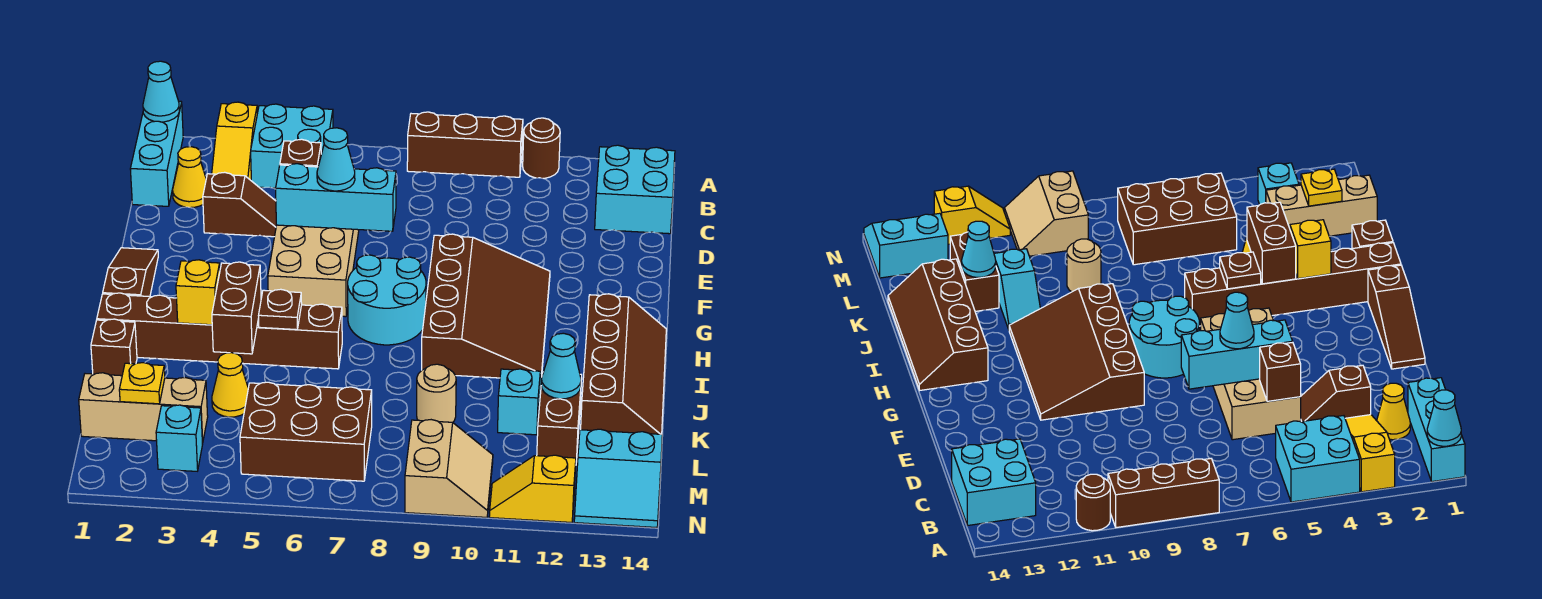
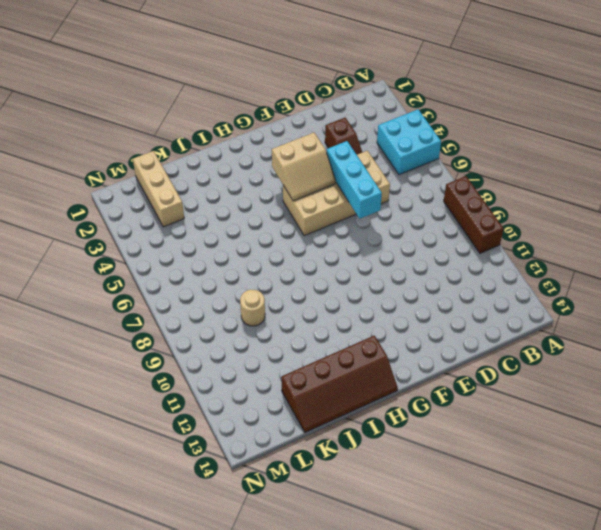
tan 2x2 slope [272,133,336,201] -> tan 2x2 slope moved to [405,420,493,517]
none -> cyan 1x3 brick [130,101,183,206]
none -> yellow 1x3 slope [212,102,257,180]
none -> brown 1x1 round brick [523,118,560,178]
none -> cyan 2x2 brick [595,145,675,234]

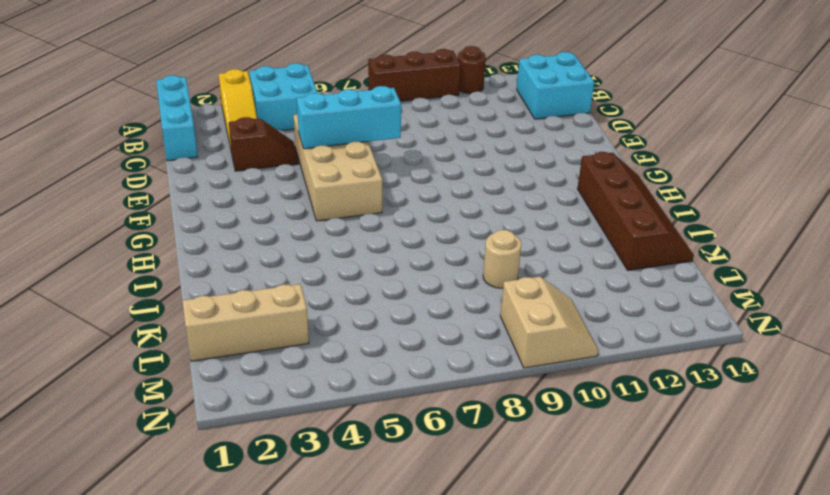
none -> yellow 1x1 cone [173,147,206,208]
none -> brown 1x3 slope [103,248,158,297]
none -> brown 3x4 slope [422,234,550,378]
none -> cyan 2x2 round brick [348,255,426,345]

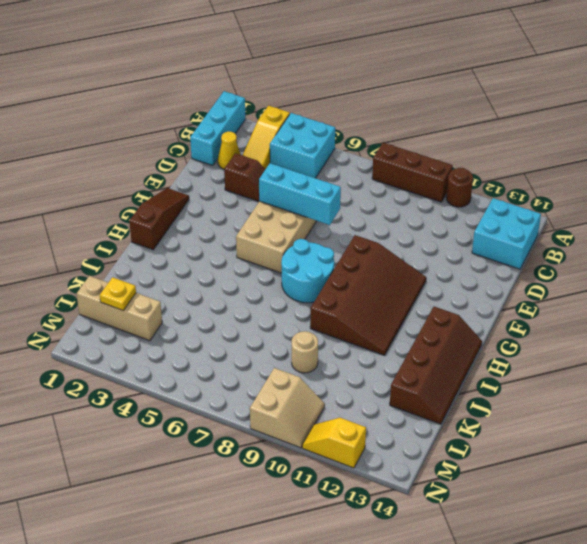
none -> brown 1x6 brick [97,293,342,369]
none -> brown 1x1 brick [91,319,137,376]
none -> cyan 1x2 slope [498,369,541,435]
none -> yellow 1x1 cone [212,353,248,417]

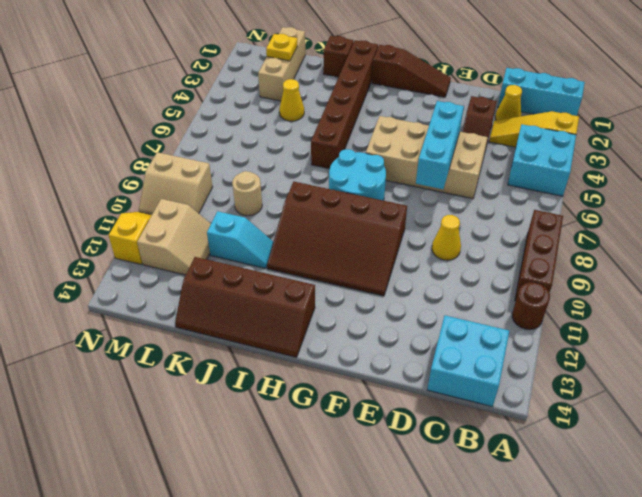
yellow 1x1 cone [432,215,461,260] -> none
tan 2x2 slope [137,199,211,275] -> brown 1x2 brick [537,372,582,462]
none -> brown 2x3 brick [240,382,372,481]
none -> cyan 1x1 brick [156,405,202,471]
none -> cyan 2x2 slope [574,429,662,528]
none -> cyan 1x1 cone [143,61,179,122]

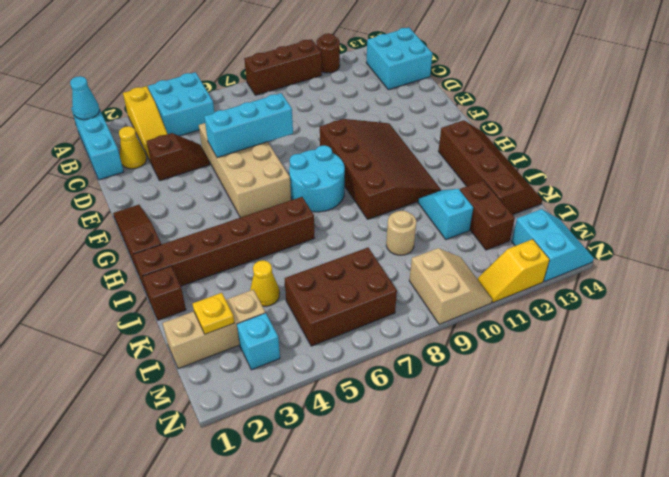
cyan 2x2 slope [512,209,594,282] -> cyan 2x2 slope turned to [574,429,662,528]
none -> brown 1x1 brick [280,139,321,167]
none -> yellow 1x1 brick [176,260,220,325]
none -> brown 1x2 brick [212,262,261,354]
none -> brown 1x1 plate [258,289,302,330]

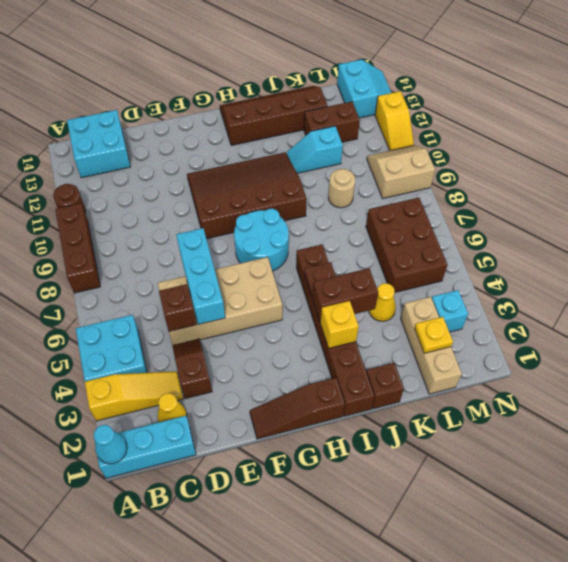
none -> cyan 1x1 cone [541,333,581,399]
none -> cyan 1x1 cone [317,128,355,191]

